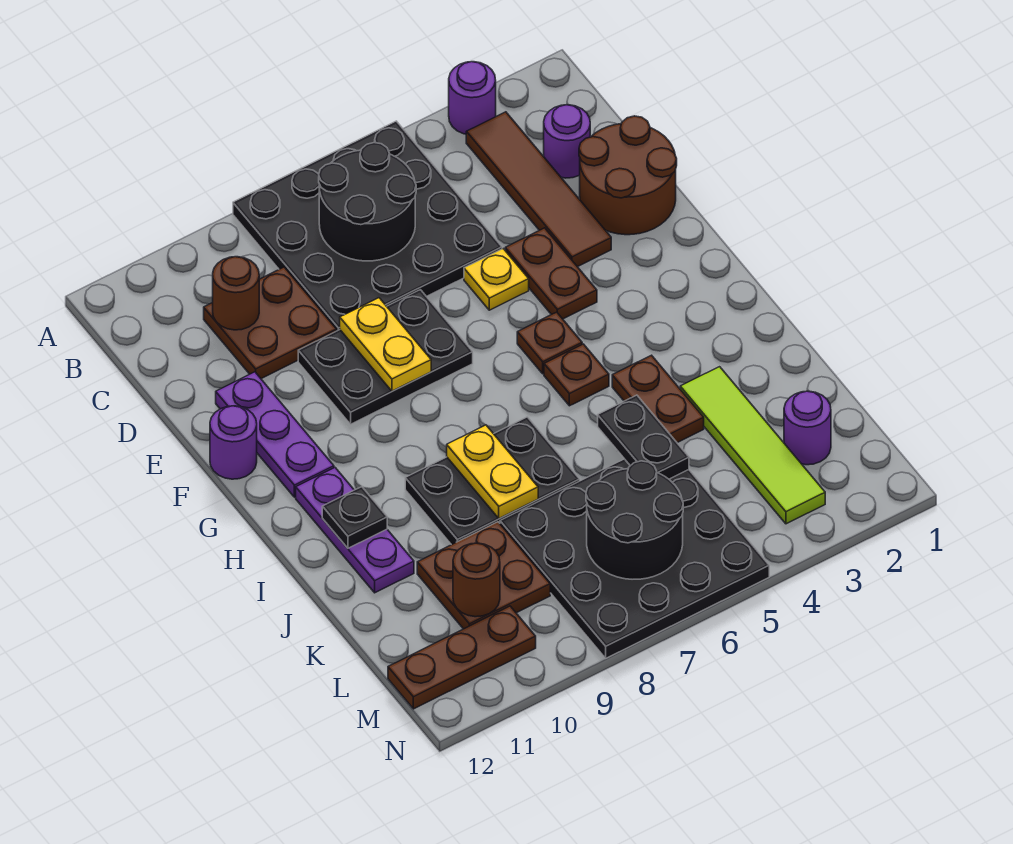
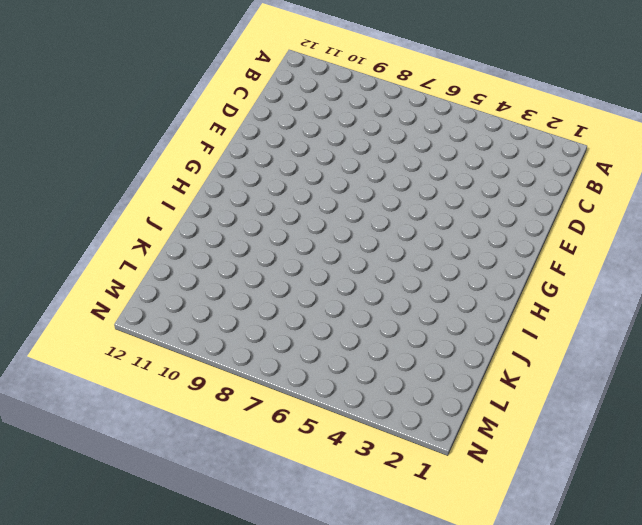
none -> purple 1x1 round brick [449,62,496,134]
none -> black 4x4 plate [233,121,502,331]
none -> brown 1x4 tile [466,112,611,267]

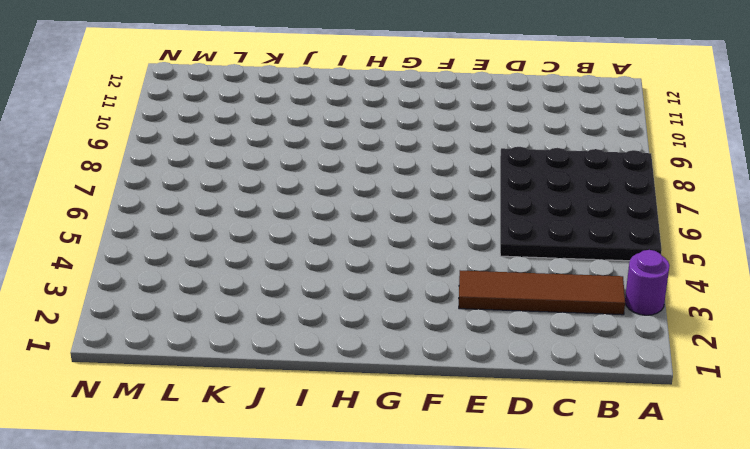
none -> purple 1x1 round brick [544,105,590,178]
none -> brown 2x2 plate [204,267,336,379]
none -> brown 2x2 round brick [579,116,677,235]

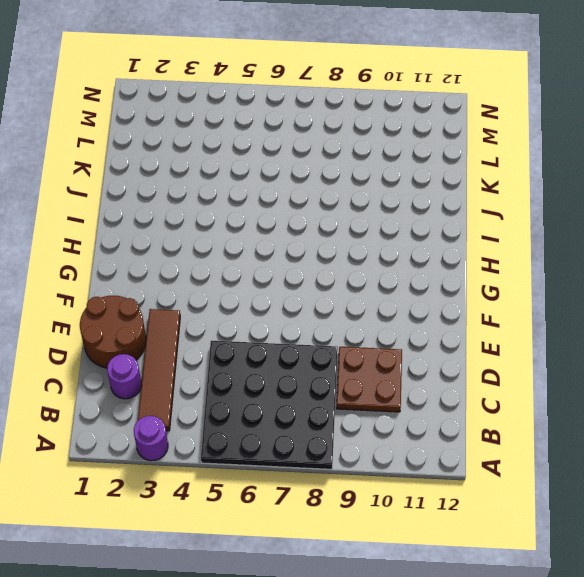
none -> brown 1x2 plate [505,228,597,319]
none -> yellow 1x1 plate [464,249,529,310]
none -> black 2x3 plate [298,290,473,424]

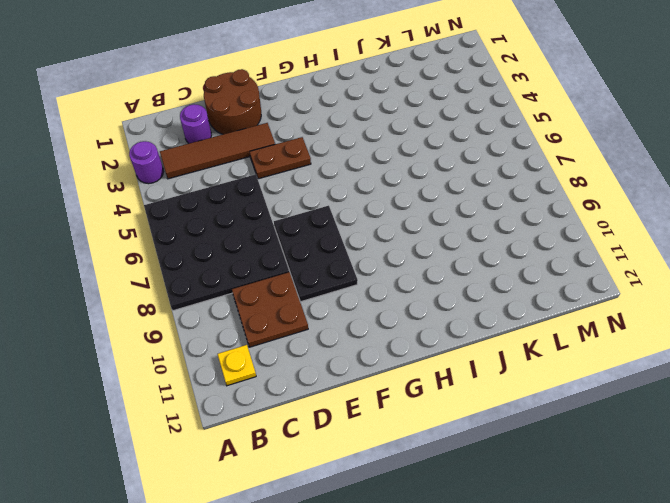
yellow 1x1 plate [218,345,256,386] -> yellow 1x1 plate moved to [464,249,529,310]
none -> purple 1x3 plate [216,372,334,497]
none -> purple 1x1 round brick [210,406,257,479]
none -> brown 1x1 plate [517,312,582,374]

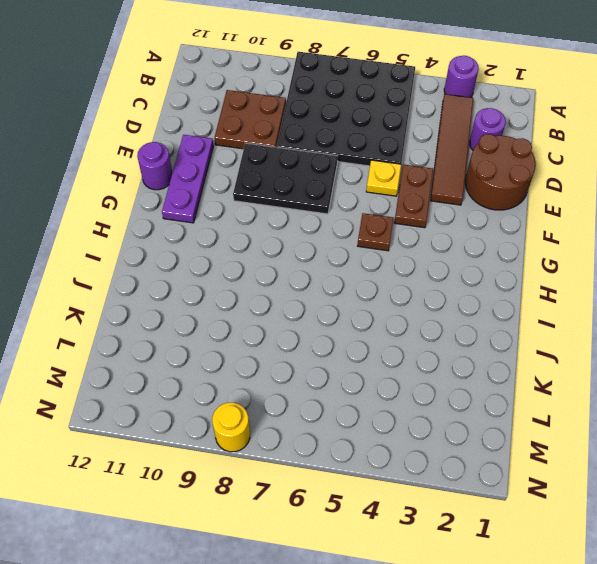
yellow 1x1 round brick [212,403,250,452] -> black 4x4 plate [500,459,769,658]
none -> brown 1x1 plate [544,344,609,406]
none -> purple 1x3 plate [296,468,414,593]
none -> brown 1x2 plate [612,355,704,443]

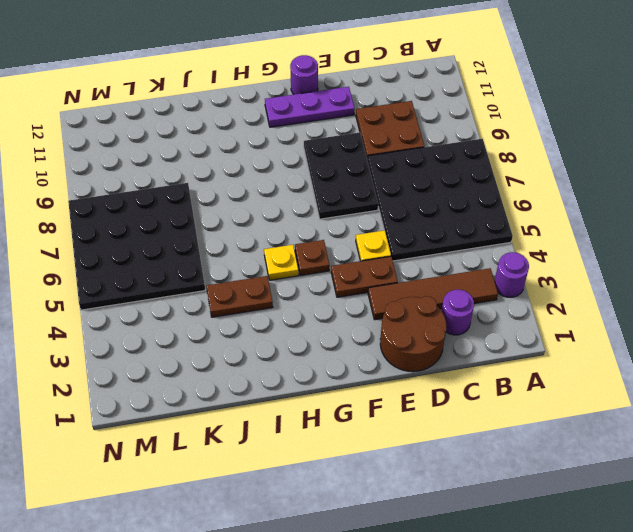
yellow 1x1 plate [264,245,299,280] -> brown 1x1 plate [544,344,609,406]
none -> purple 1x3 plate [296,468,414,593]
none -> black 2x3 plate [405,417,580,545]
none -> lime 1x4 tile [680,367,825,524]

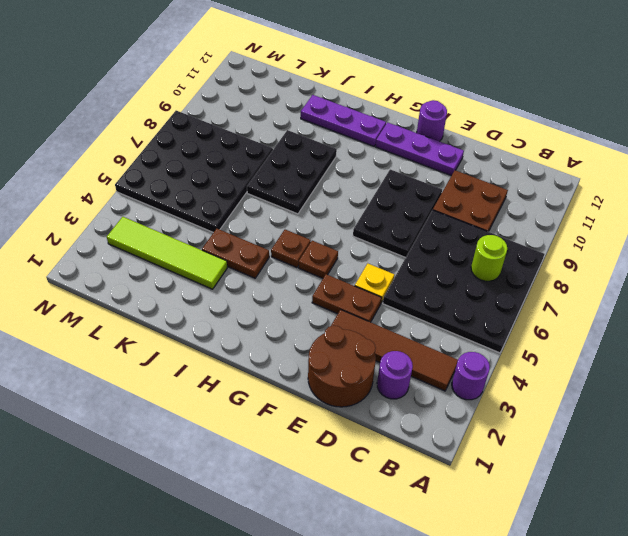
lime 1x1 round brick [471,235,507,281] -> black 2x2 round brick [319,143,416,261]
none -> brown 2x2 plate [417,522,550,629]
none -> purple 1x1 round brick [784,391,831,465]
none -> brown 1x3 plate [388,606,536,709]

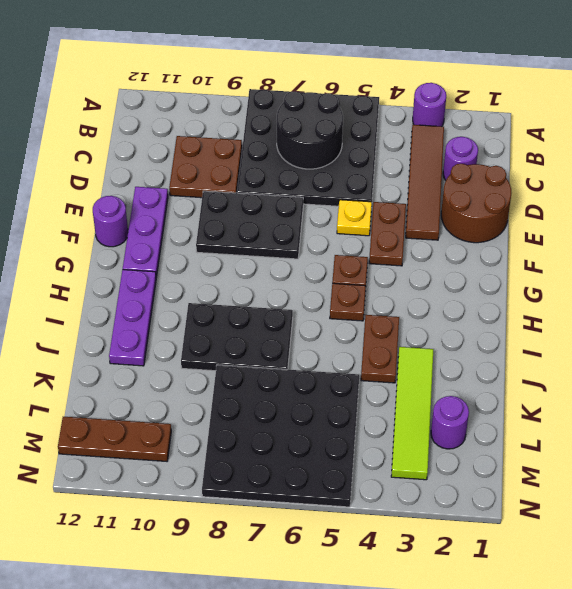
none -> brown 2x2 plate [417,522,550,629]
none -> brown 1x1 round brick [213,257,259,330]
none -> yellow 1x2 plate [340,298,431,391]

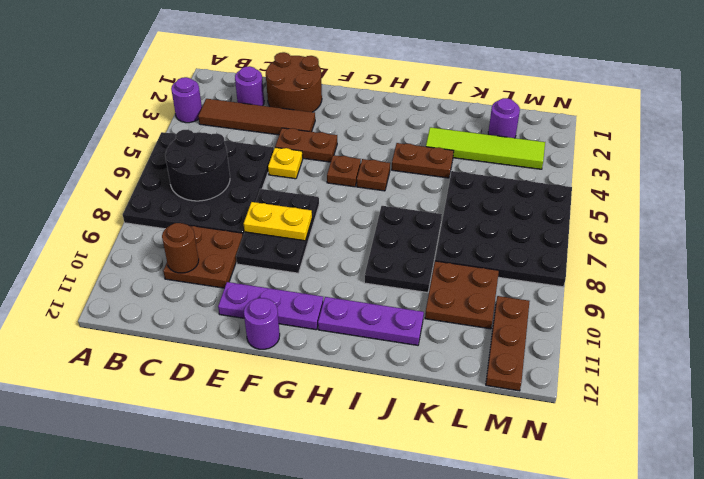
none -> yellow 1x2 plate [447,425,538,519]
none -> black 1x1 plate [322,487,387,548]
none -> black 1x2 plate [598,395,689,479]

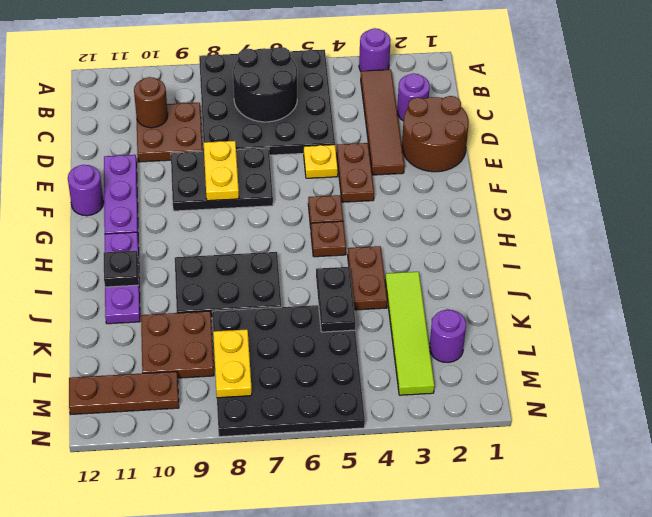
yellow 1x2 plate [213,329,252,398] -> yellow 1x2 plate moved to [447,425,538,519]
none -> black 2x2 round brick [586,461,683,579]
none -> brown 1x1 round brick [453,543,500,617]

